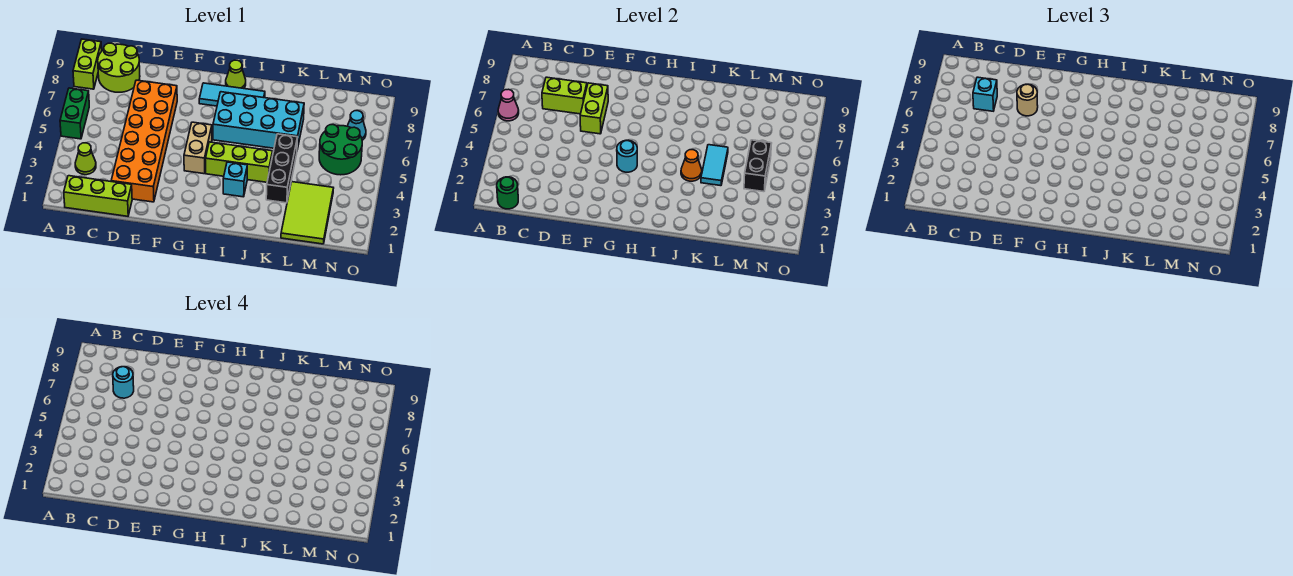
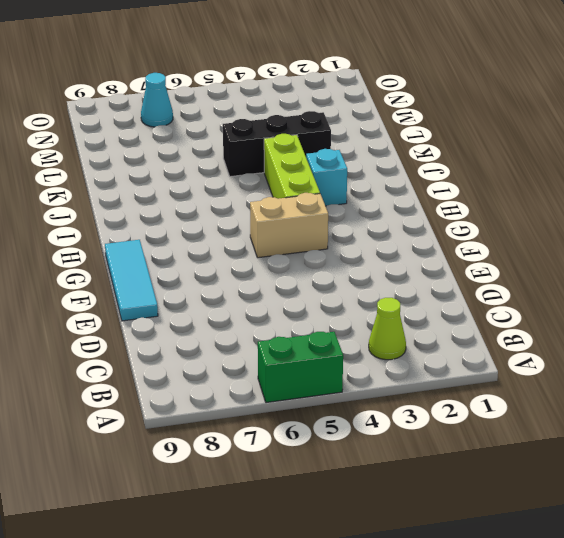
cyan 1x3 tile [105,240,158,321] -> cyan 1x3 tile moved to [199,83,265,106]
none -> lime 1x2 brick [73,39,102,89]
none -> lime 1x3 brick [64,176,132,216]
none -> lime 2x2 round brick [98,43,140,92]

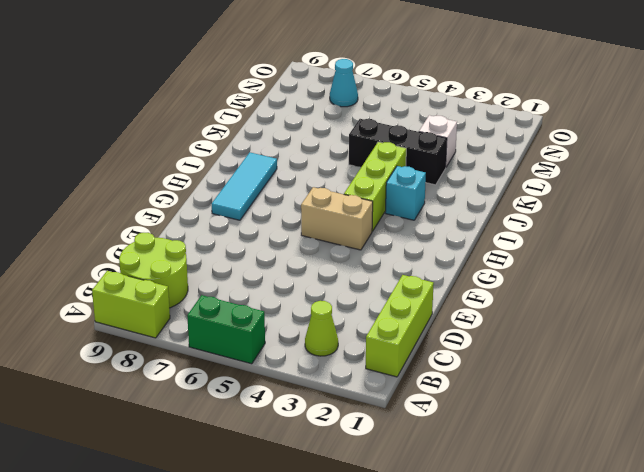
white 1x1 brick [419,115,457,167] -> lime 2x3 tile [281,182,333,244]
none -> orange 2x6 brick [111,80,177,202]
none -> cyan 2x4 brick [213,92,304,149]
none -> lime 1x1 cone [226,60,246,89]

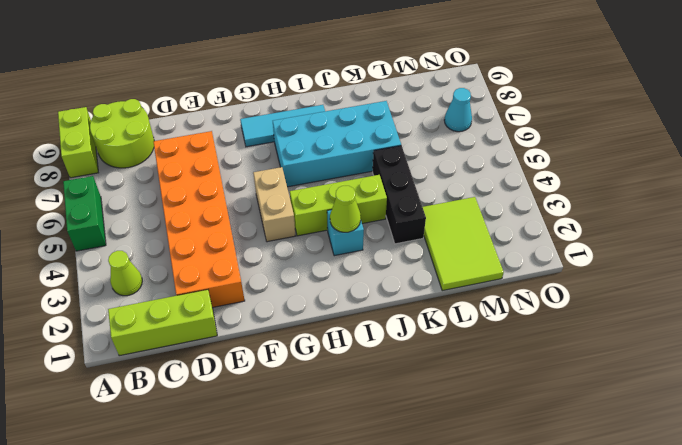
lime 1x1 cone [330,186,361,232] -> lime 1x1 cone moved to [226,60,246,89]
none -> green 2x2 round brick [319,125,362,175]
none -> pink 1x1 cone [498,89,519,121]
none -> green 1x1 round brick [497,177,518,209]

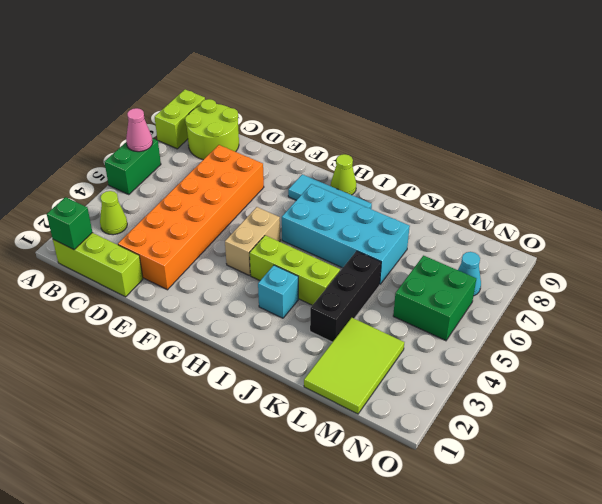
green 1x1 brick [47,197,93,250] -> green 1x1 round brick [497,177,518,209]
green 2x2 brick [393,256,476,341] -> green 2x2 round brick [319,125,362,175]
none -> lime 1x2 brick [542,77,587,114]
none -> lime 1x2 brick [580,83,608,134]
none -> cyan 1x1 round brick [617,140,637,172]

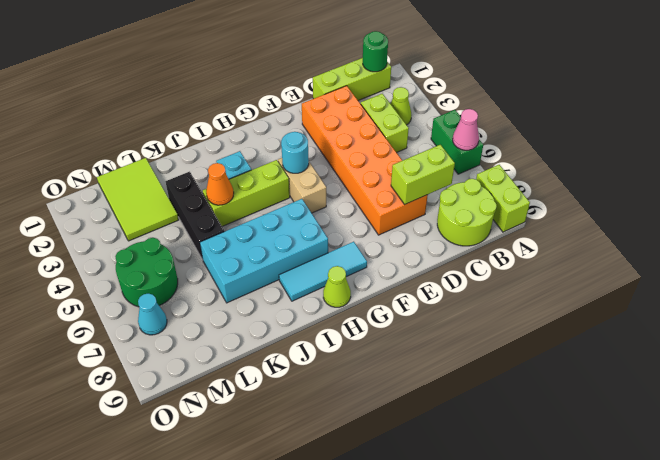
lime 1x2 brick [361,94,409,152] -> lime 1x2 brick moved to [580,83,608,134]
none -> cyan 1x2 tile [701,145,728,186]
none -> black 1x2 brick [744,140,772,192]
none -> cyan 1x1 brick [973,77,997,111]

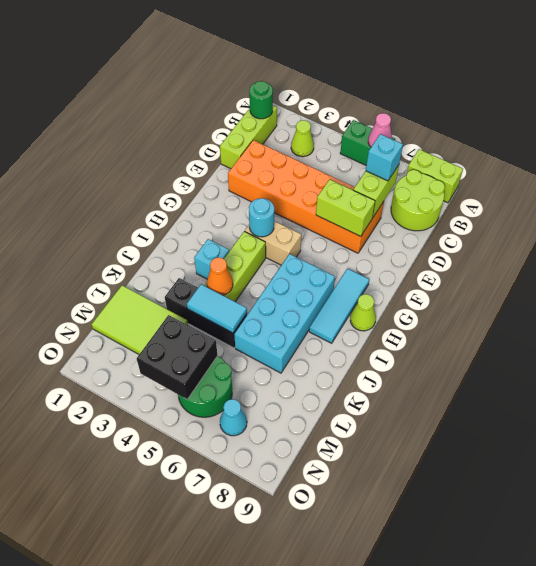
black 2x2 brick [137,315,218,399] -> black 1x2 brick [744,140,772,192]
none -> tan 1x1 round brick [1017,84,1038,116]
none -> cyan 1x1 round brick [113,367,134,398]

